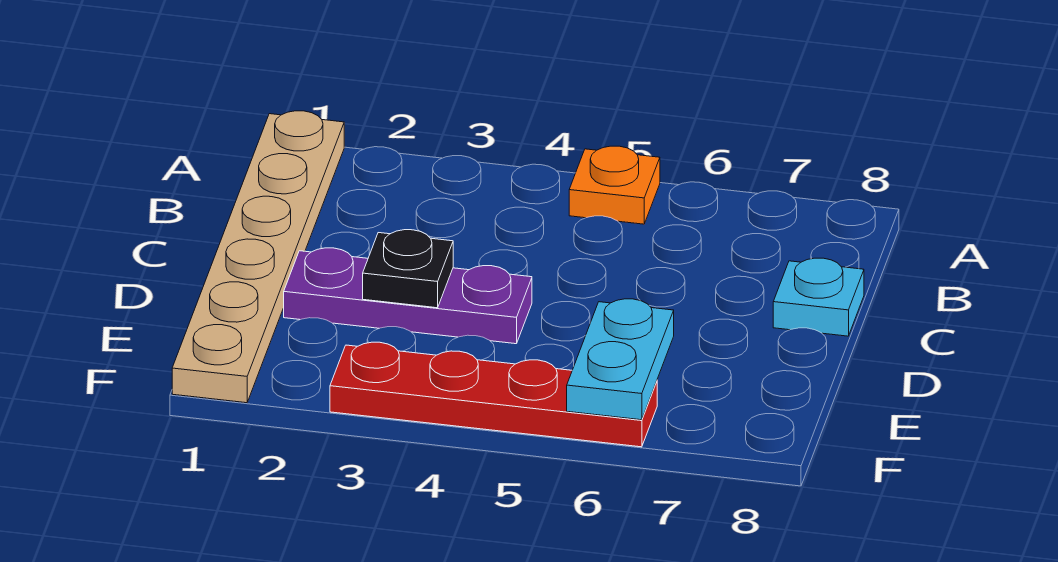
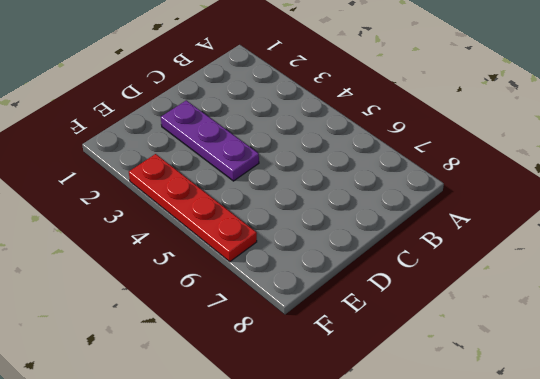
none -> tan 1x6 plate [172,111,344,403]
none -> orange 1x1 plate [569,146,660,224]

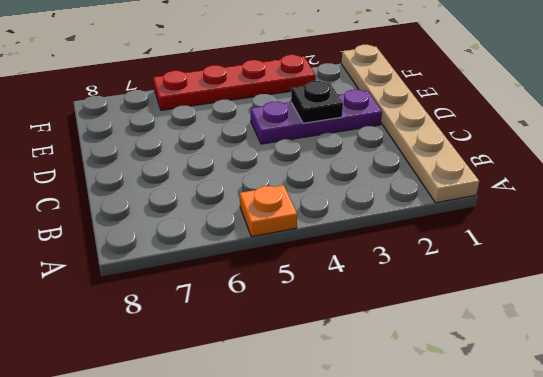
none -> cyan 1x1 plate [773,258,864,336]
none -> cyan 1x2 plate [567,299,674,420]

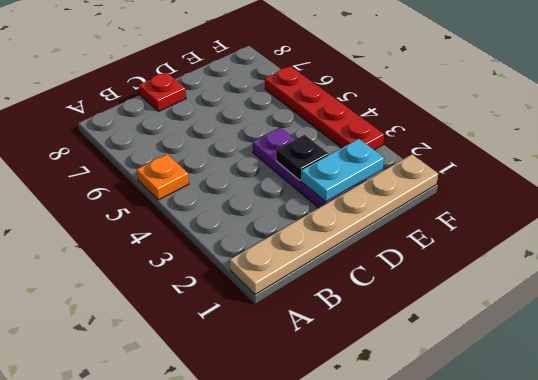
red 1x1 plate [139,72,186,111] -> cyan 1x1 plate [773,258,864,336]
cyan 1x2 plate [301,139,384,202] -> cyan 1x2 plate moved to [567,299,674,420]

